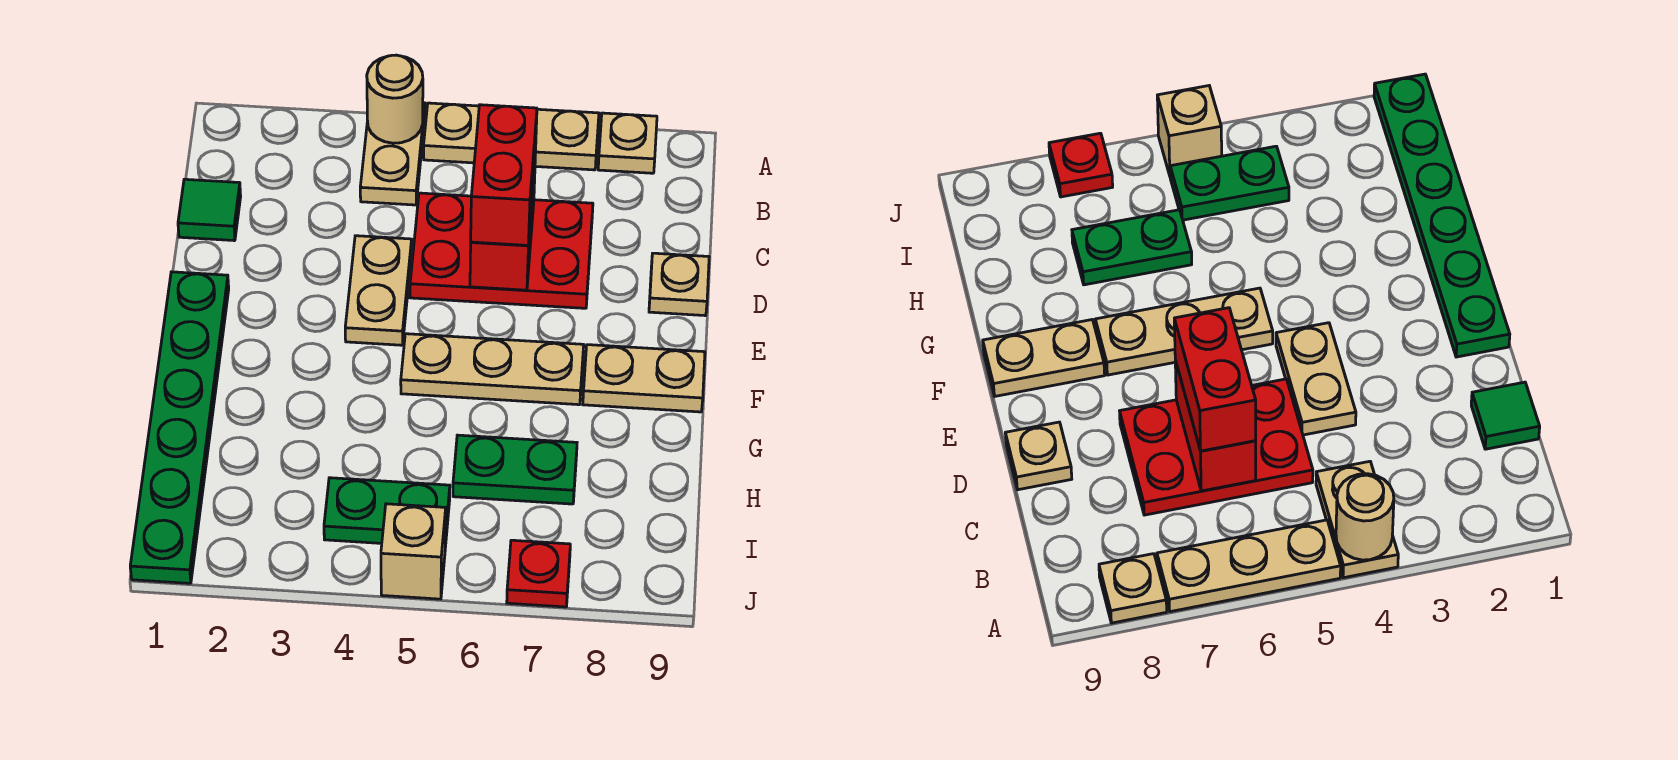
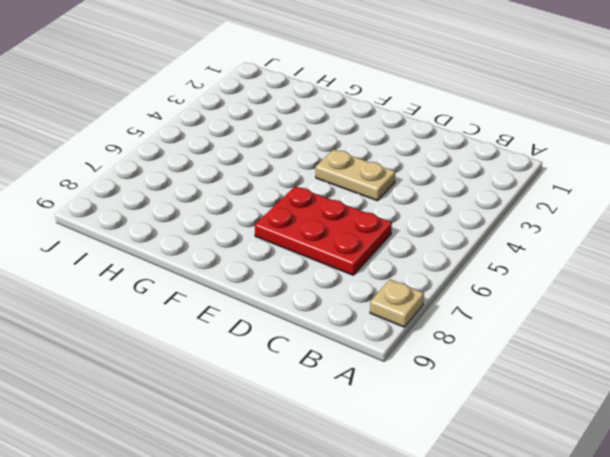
red 2x3 plate [255,186,392,275] -> red 2x3 plate turned to [410,193,593,308]
none -> tan 1x2 plate [360,103,425,205]
none -> tan 1x3 plate [424,103,599,170]
none -> green 1x1 tile [178,179,241,241]

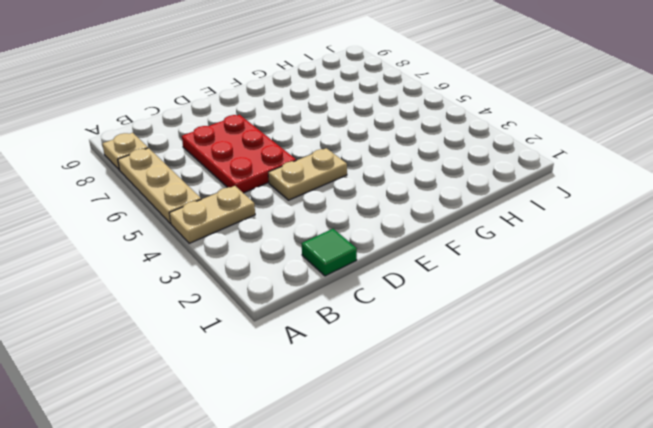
none -> tan 1x1 plate [649,253,709,316]
none -> green 1x6 plate [130,272,229,583]
none -> tan 1x3 plate [401,334,584,405]

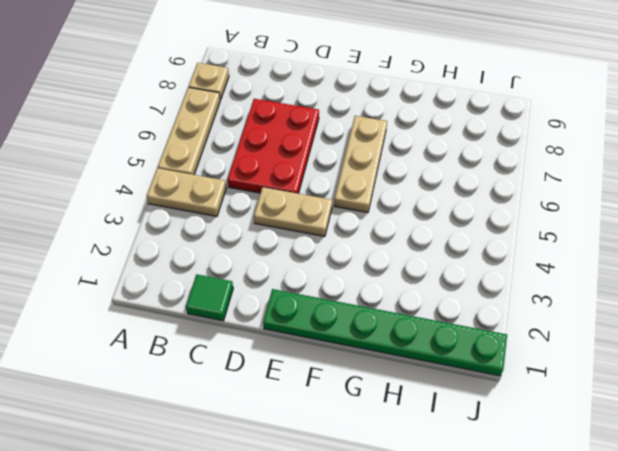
none -> tan 1x1 plate [649,253,709,316]
none -> tan 1x2 plate [583,345,705,412]
none -> green 1x2 plate [453,435,577,504]

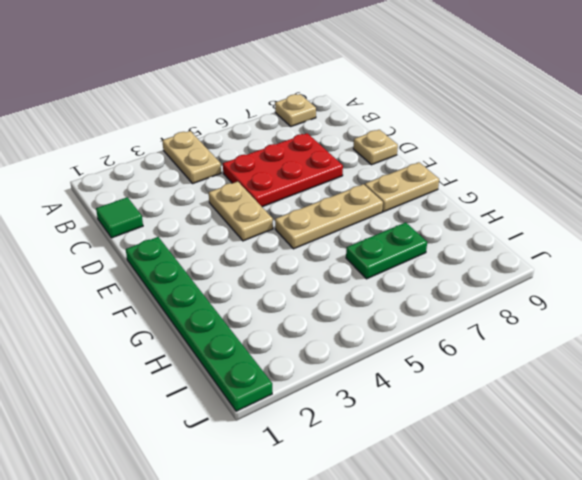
none -> tan 1x3 plate [424,103,599,170]
none -> green 1x2 plate [324,478,450,547]
none -> tan 1x1 brick [381,504,446,599]

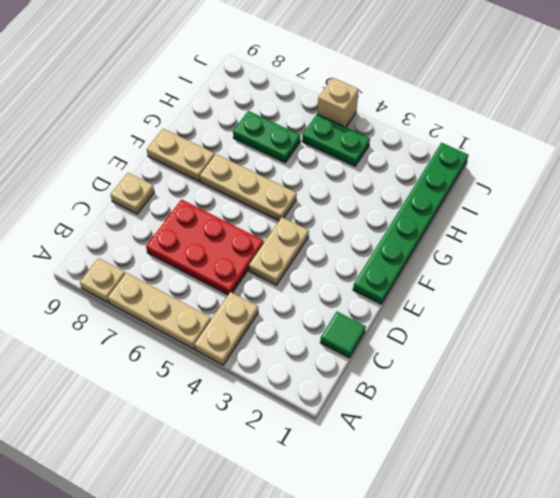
none -> red 1x1 plate [507,540,570,607]
none -> tan 1x1 round brick [367,55,423,143]
none -> red 1x2 brick [470,167,535,290]

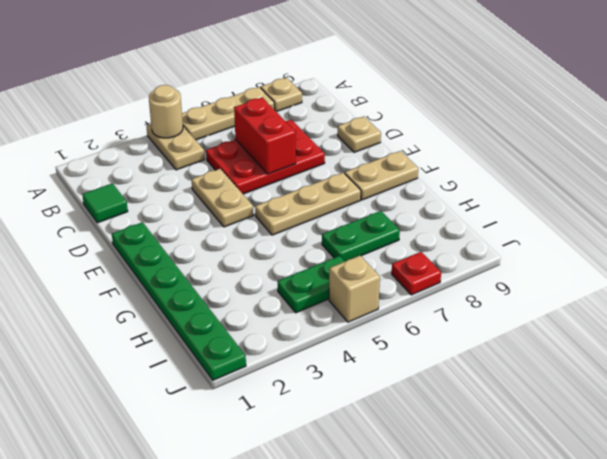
none -> red 1x2 brick [471,105,537,245]

